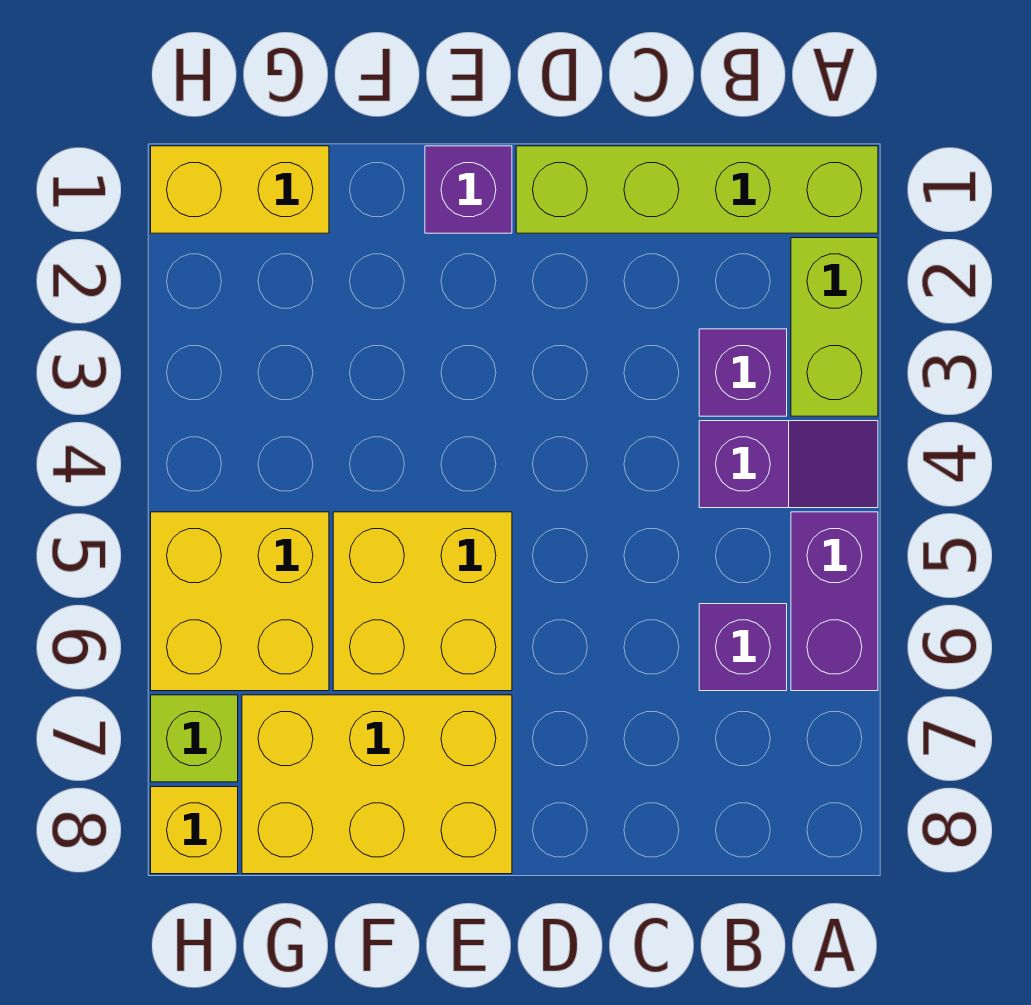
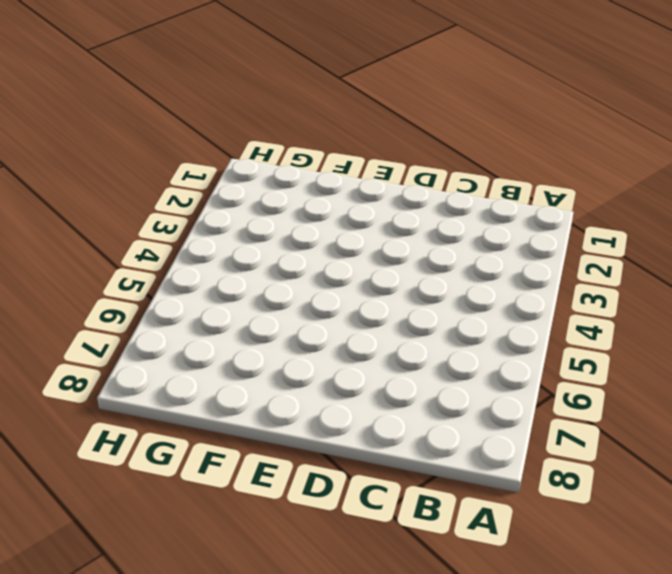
none -> lime 1x4 brick [516,146,878,233]
none -> lime 1x2 brick [791,238,878,416]
none -> purple 1x2 slope [699,421,878,508]

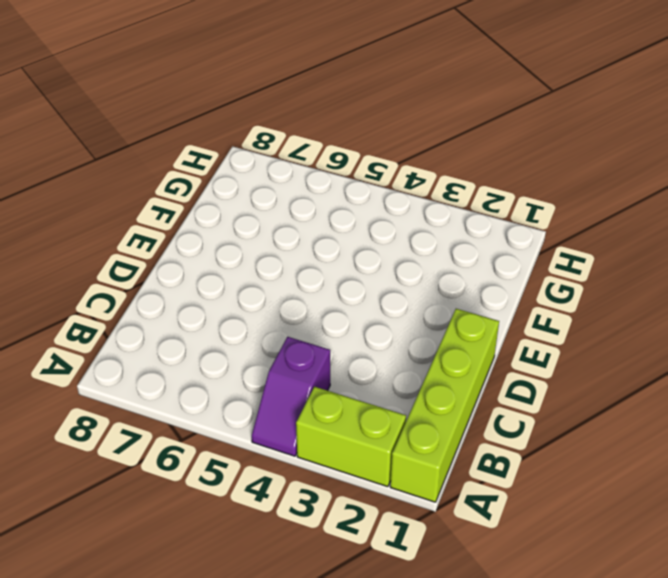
none -> purple 1x2 brick [791,512,878,691]
none -> purple 1x1 brick [699,329,787,416]
none -> purple 1x1 brick [699,604,787,691]

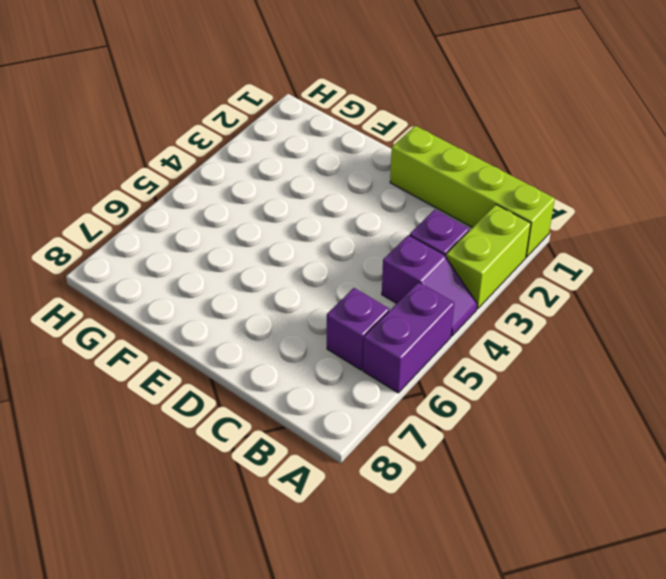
none -> purple 1x1 brick [425,146,512,233]
none -> yellow 2x2 brick [333,512,512,691]
none -> yellow 2x3 brick [242,695,512,874]

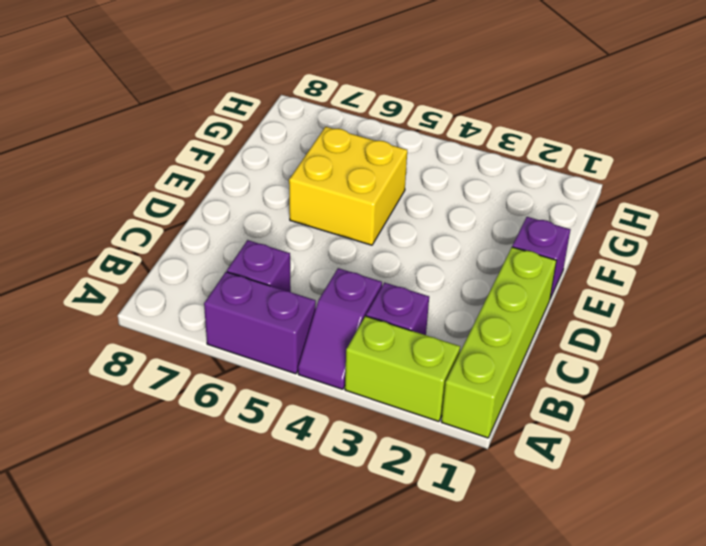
none -> yellow 2x3 brick [242,695,512,874]
none -> yellow 1x2 brick [151,146,329,233]
none -> yellow 2x2 brick [151,512,329,691]

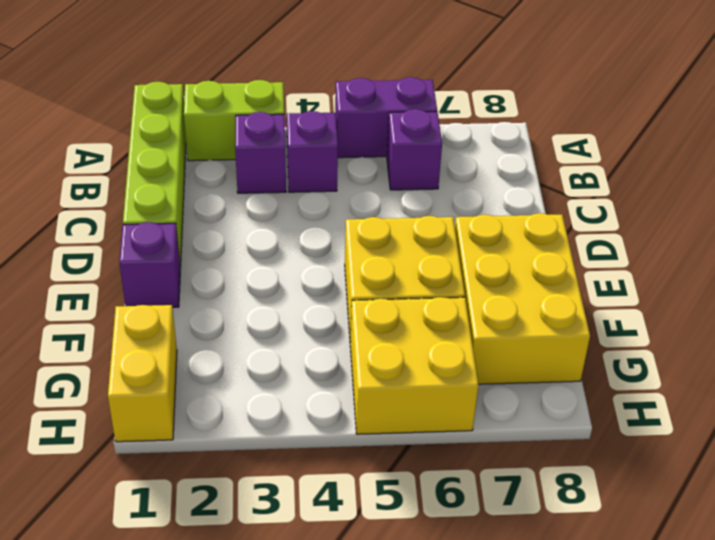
none -> lime 1x1 brick [151,695,238,782]
none -> yellow 1x1 brick [151,787,238,874]

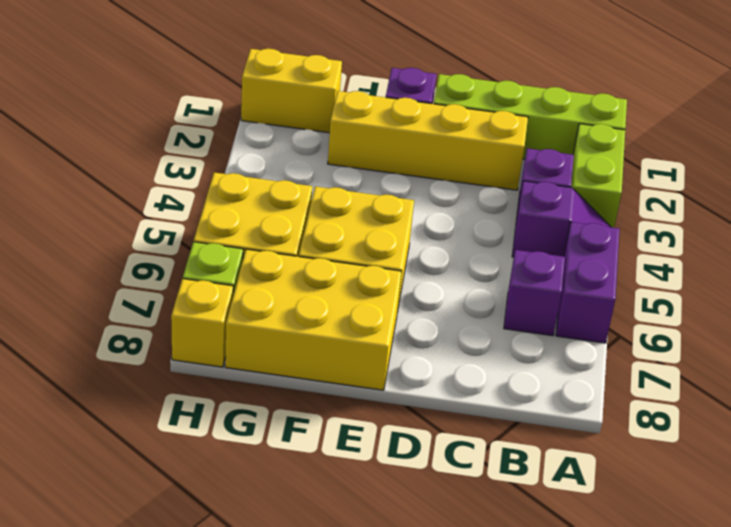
yellow 1x4 brick [328,91,528,190] -> none

